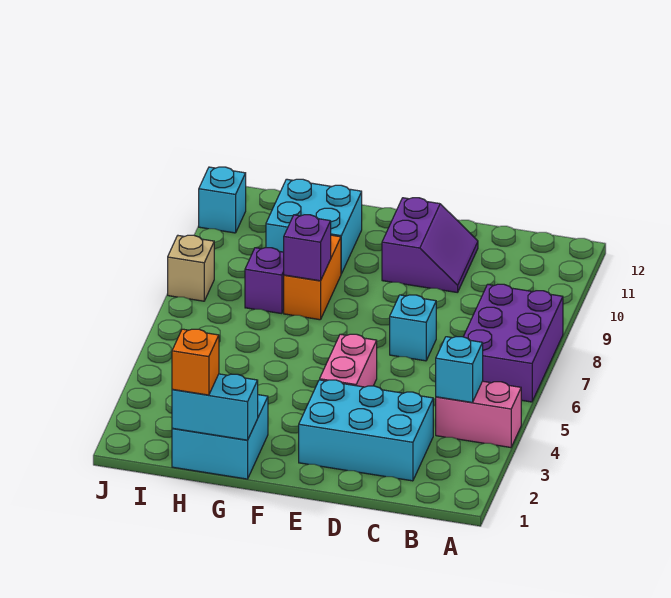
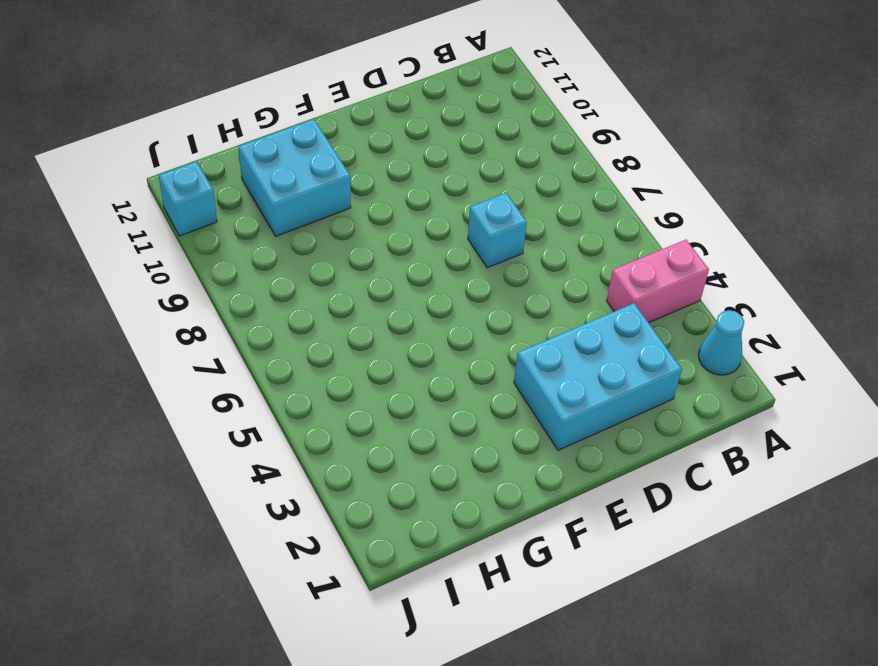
cyan 1x1 cone [698,310,744,375] -> none
none -> purple 2x3 brick [463,284,563,402]
none -> purple 2x2 slope [382,198,478,293]
none -> pink 1x2 brick [320,334,377,387]

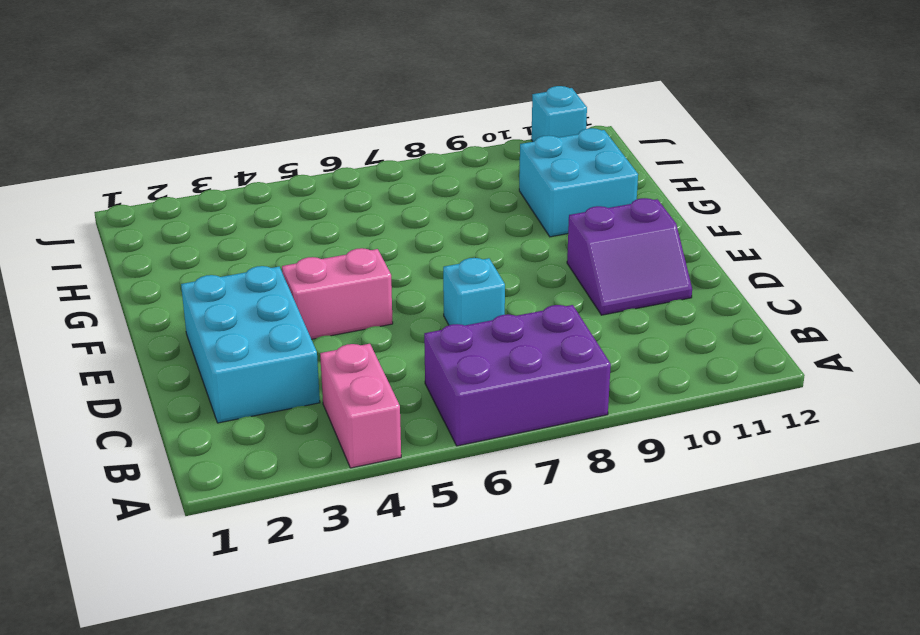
none -> cyan 2x2 brick [172,395,268,479]
none -> orange 1x2 brick [284,235,341,320]
none -> purple 1x1 brick [245,248,284,314]

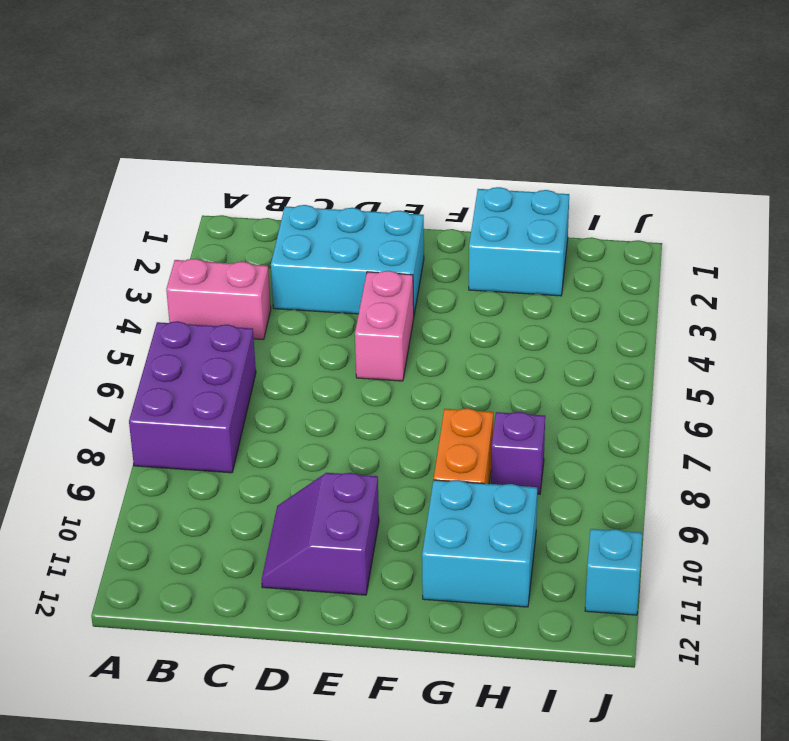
none -> cyan 1x1 brick [390,295,436,361]
none -> tan 1x1 brick [168,235,214,301]
none -> cyan 1x1 brick [436,337,483,402]

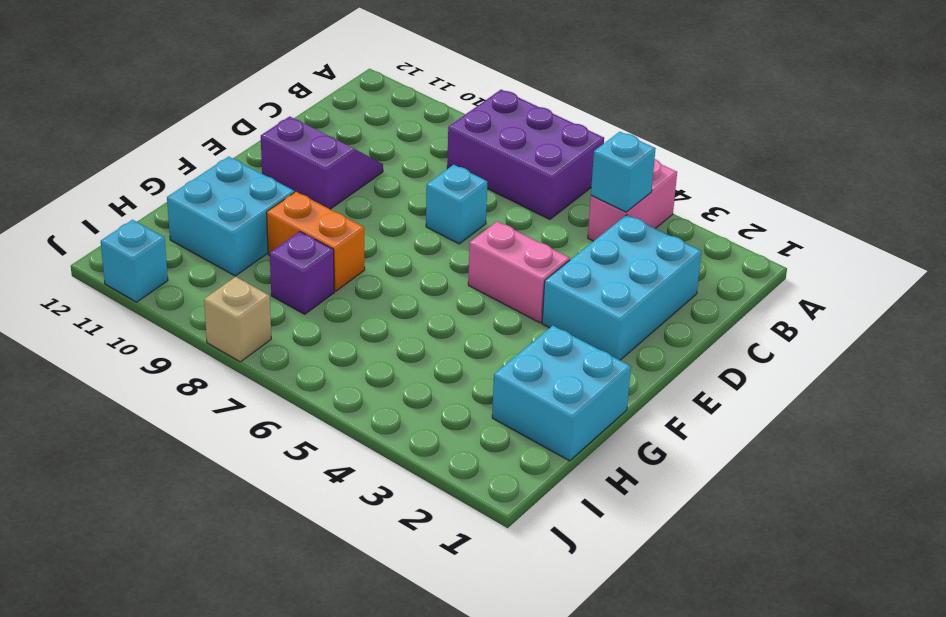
none -> cyan 1x2 brick [172,374,258,440]
none -> purple 1x1 brick [284,215,331,281]
none -> orange 1x1 brick [172,329,219,395]

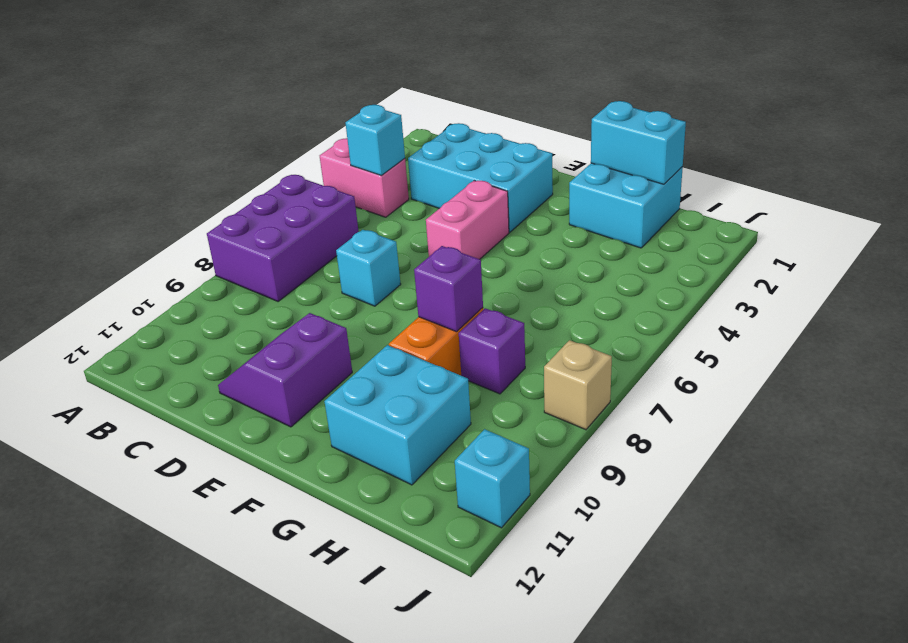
none -> orange 1x1 brick [172,329,219,395]

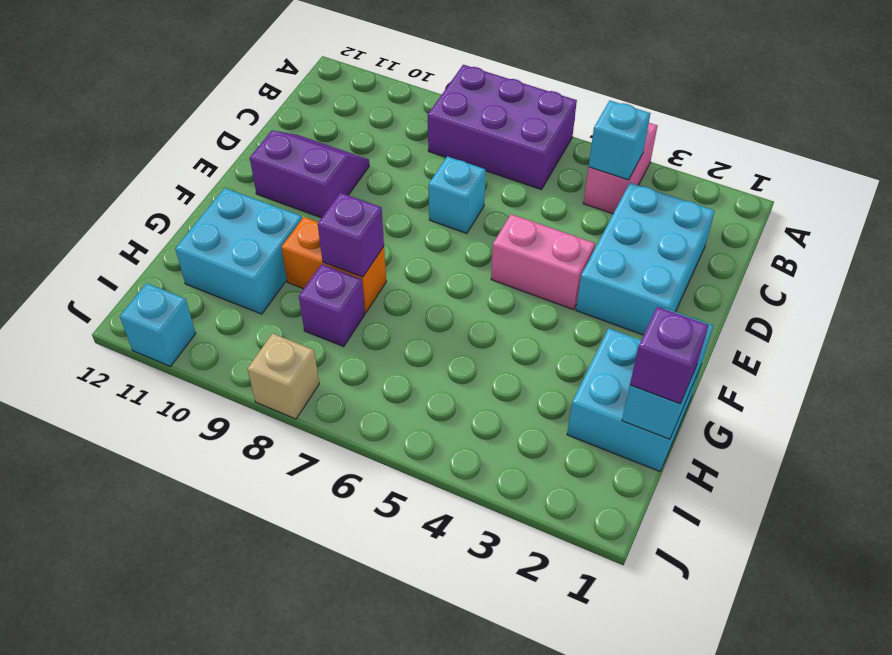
purple 1x1 brick [630,307,709,404] -> orange 1x1 brick [172,329,219,395]

